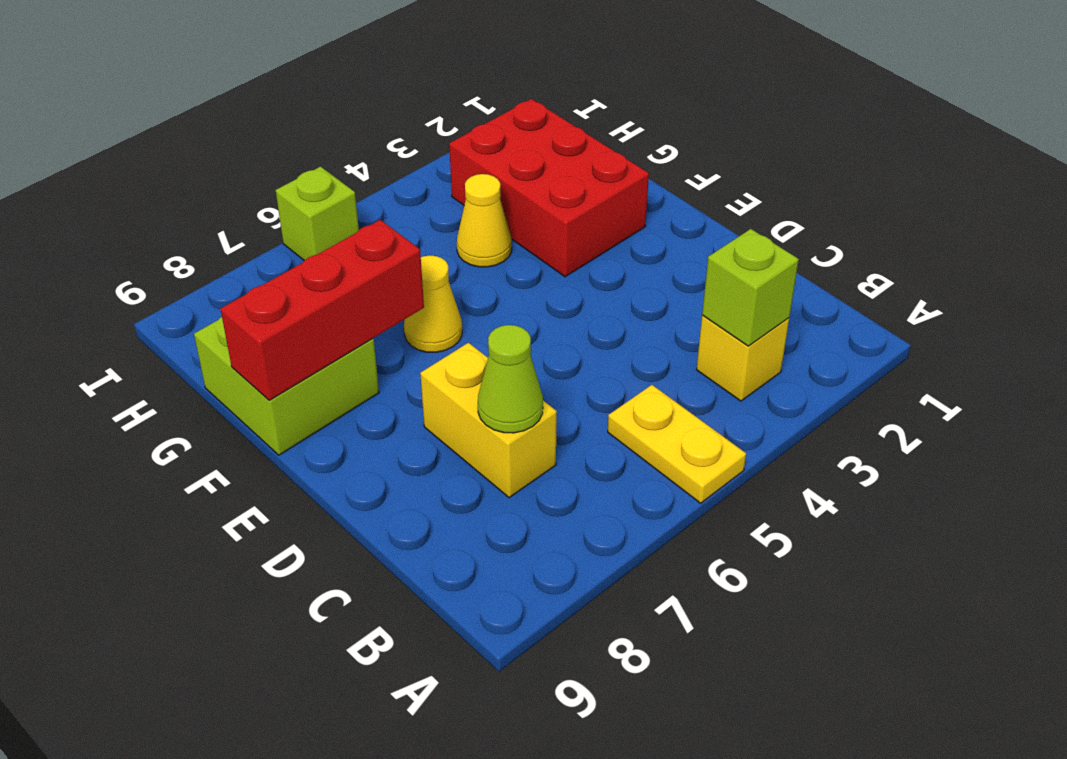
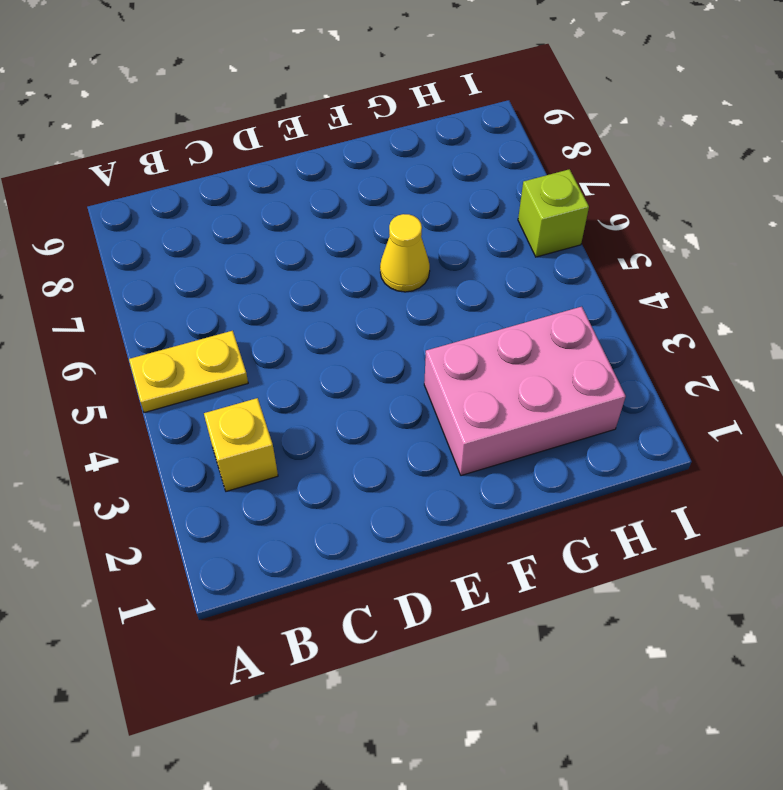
pink 2x3 brick [424,307,626,476] -> red 2x3 brick [449,99,649,277]
none -> yellow 1x2 brick [420,343,557,498]
none -> lime 2x2 brick [194,317,379,455]

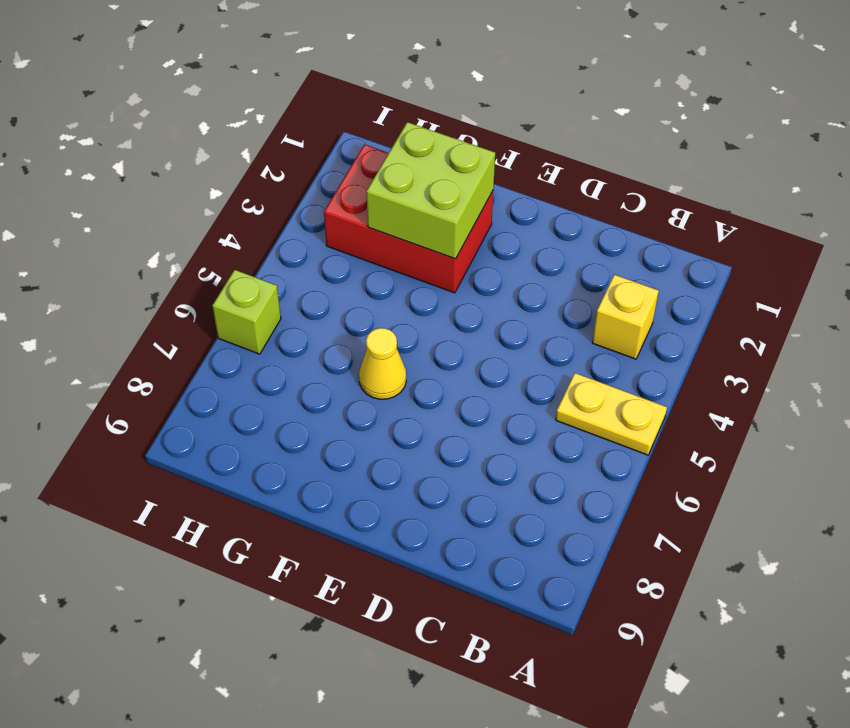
lime 2x2 brick [366,122,495,259] -> lime 2x2 brick moved to [194,317,379,455]
none -> yellow 1x2 brick [420,343,557,498]
none -> yellow 1x1 cone [457,174,512,267]

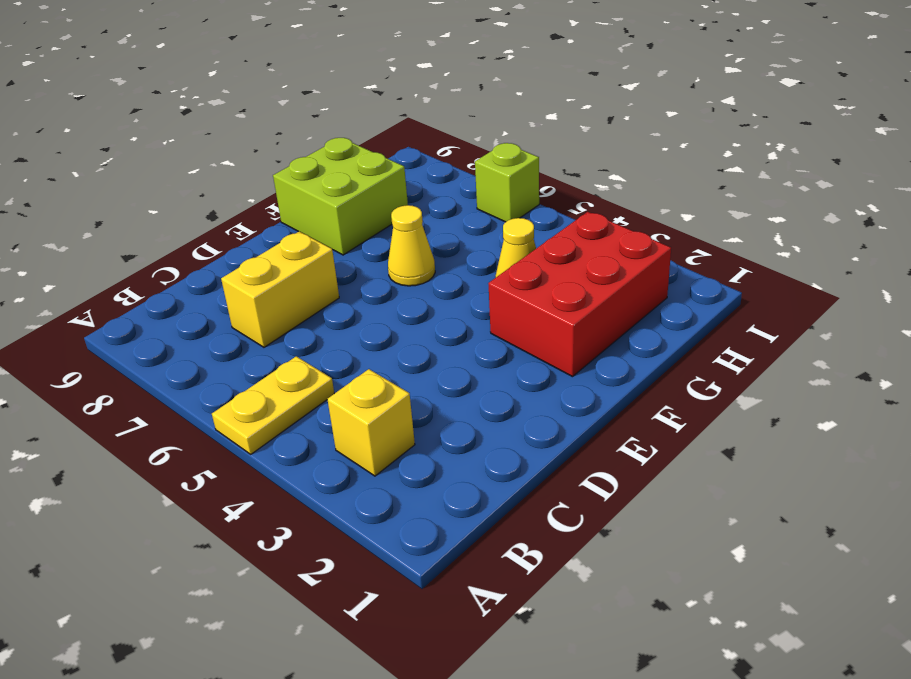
none -> lime 1x1 brick [702,229,799,346]
none -> lime 1x1 cone [478,325,543,433]

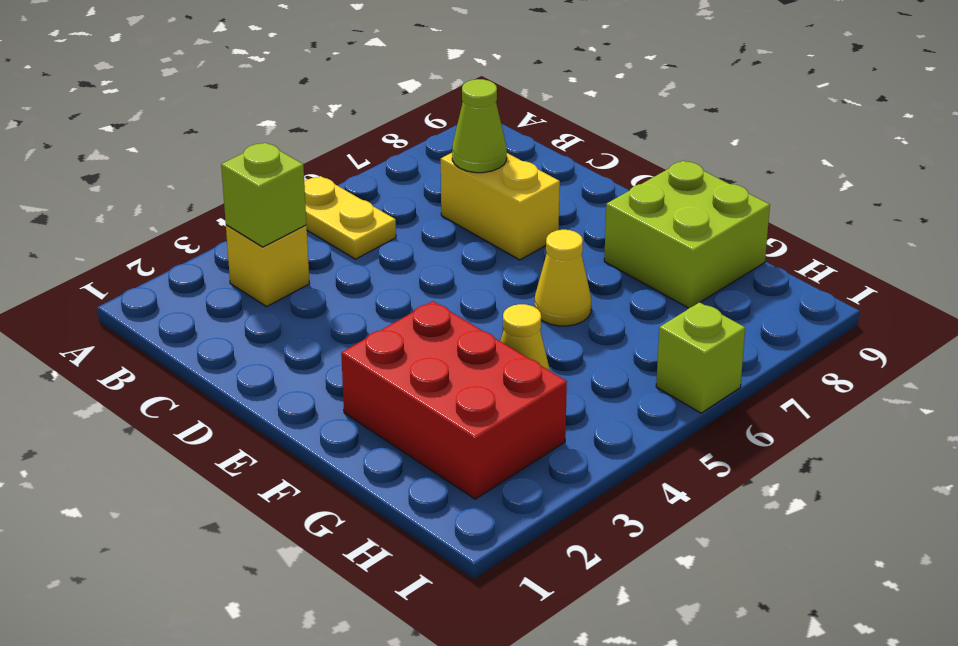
none -> red 1x3 brick [221,220,424,400]

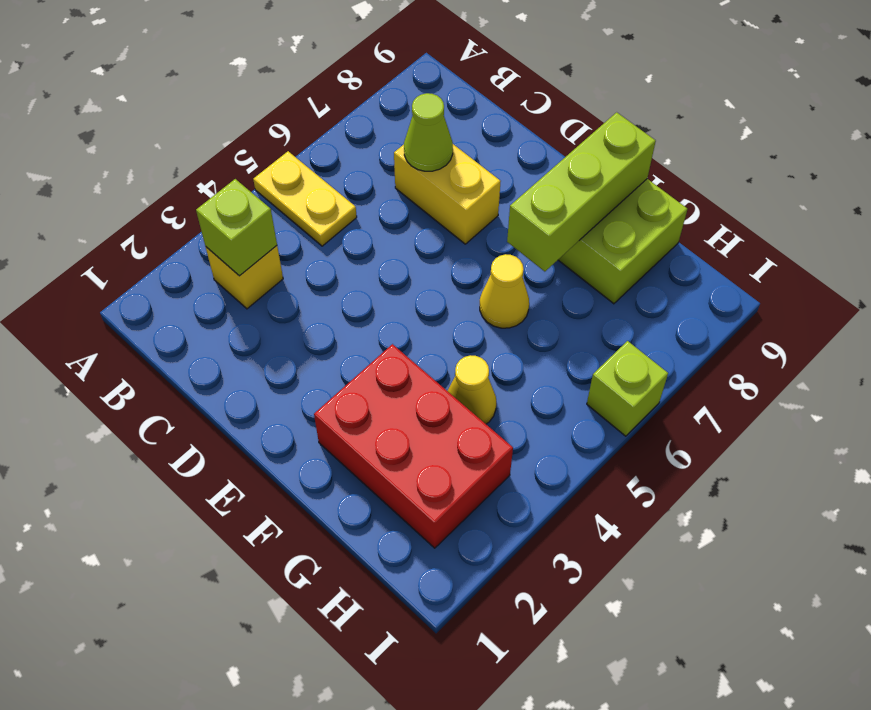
lime 1x3 brick [507,112,656,272] -> red 1x3 brick [221,220,424,400]

